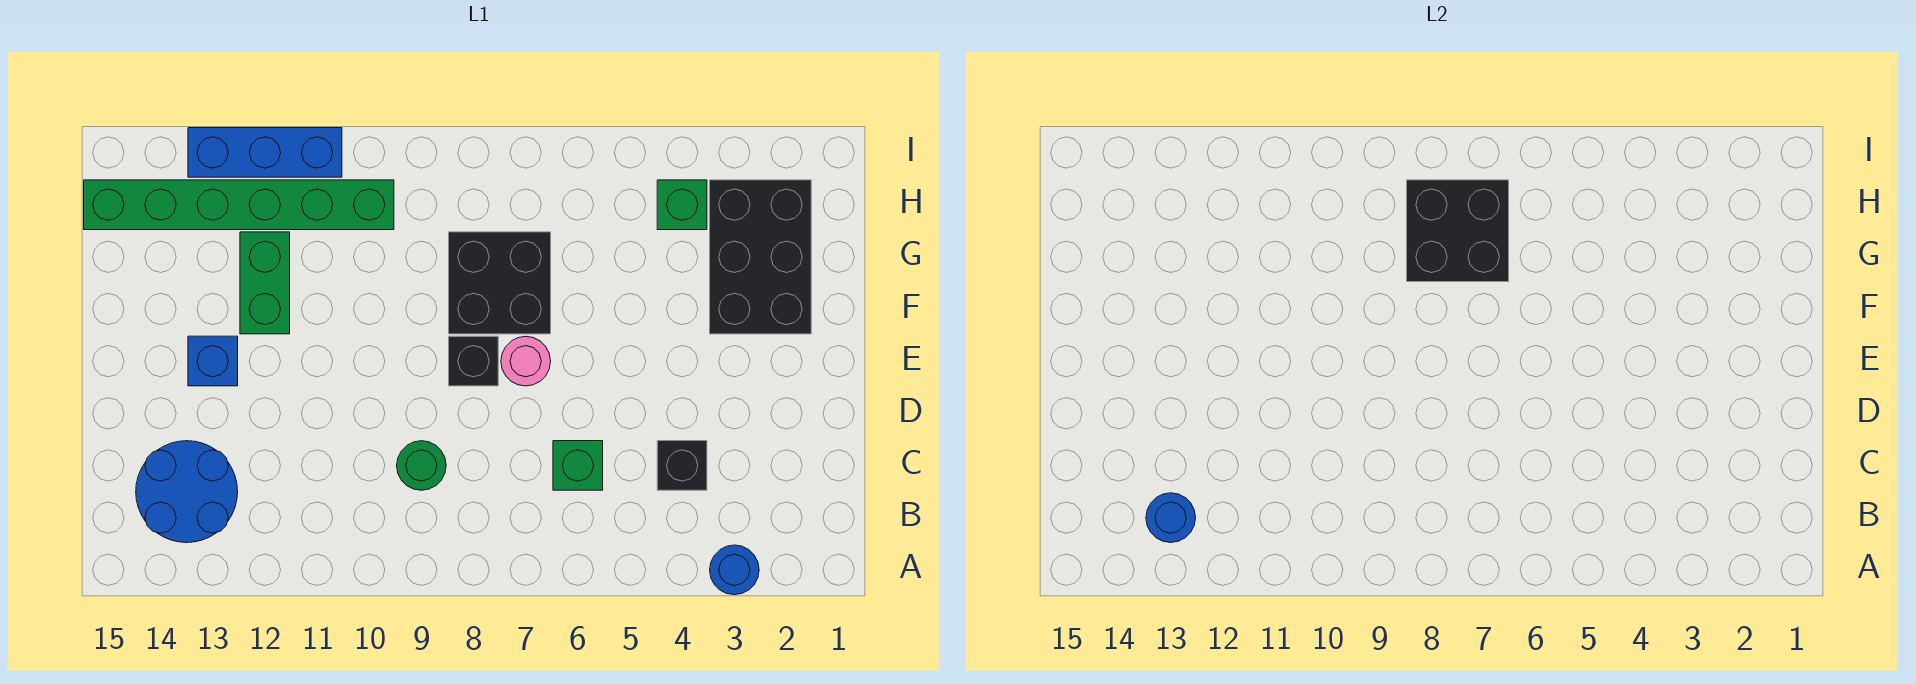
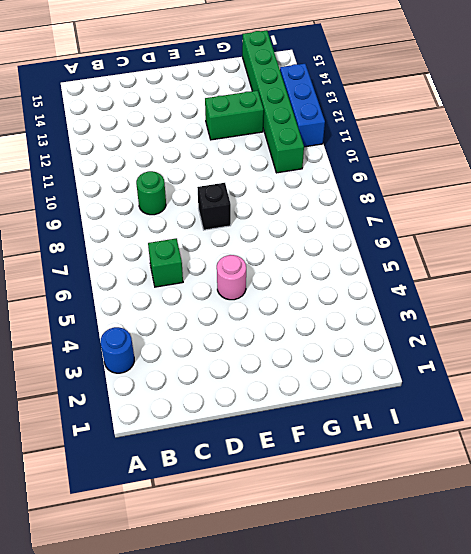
pink 1x1 round brick [217,255,246,300] -> pink 1x1 round brick moved to [501,336,551,386]
none -> blue 2x2 round brick [136,441,238,543]
none -> black 1x1 brick [657,441,707,490]
none -> blue 1x1 brick [188,336,238,386]

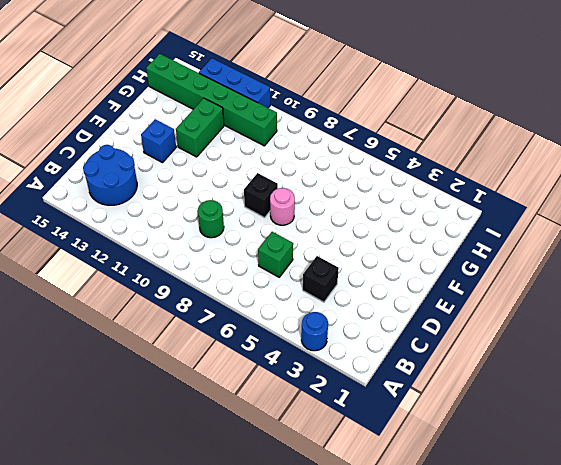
none -> black 2x3 brick [710,180,811,334]
none -> black 2x2 brick [449,232,551,334]
none -> green 1x1 brick [657,180,707,230]

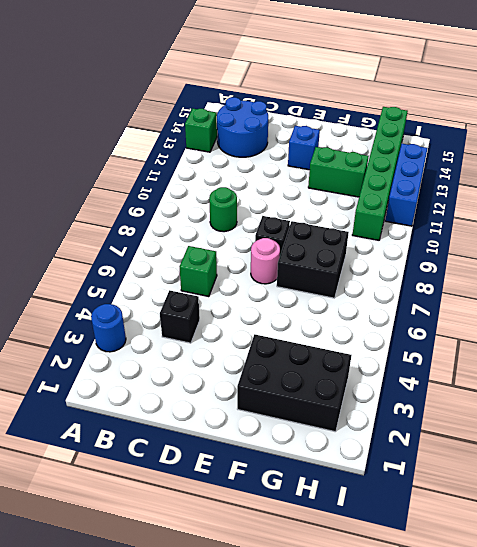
green 1x1 brick [185,109,217,152] -> green 1x1 brick moved to [657,180,707,230]
none -> blue 1x1 round brick [1146,493,1196,543]
none -> black 2x2 brick [1407,180,1509,282]

